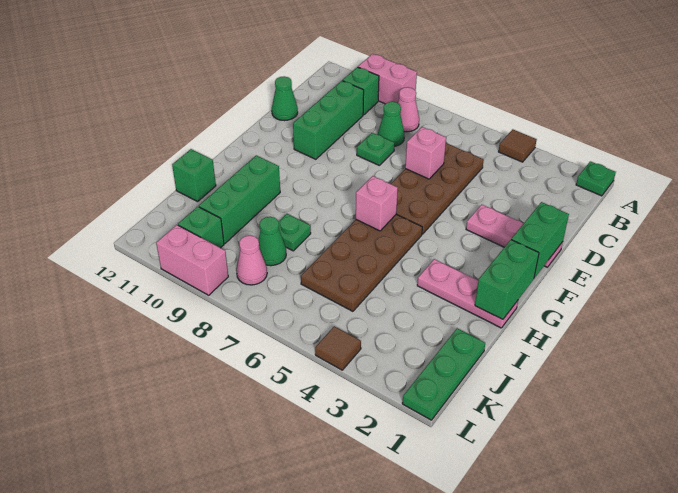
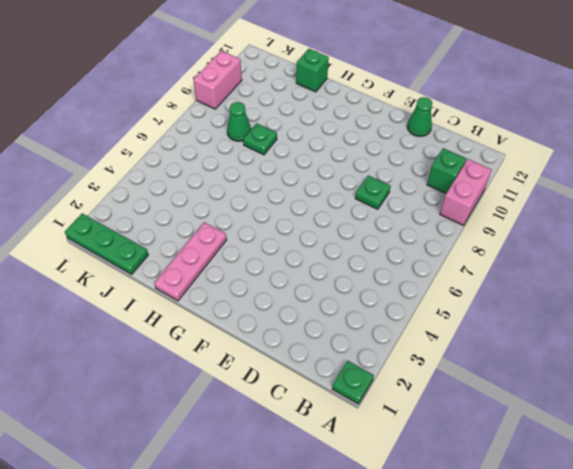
none -> brown 1x1 tile [499,129,537,162]
none -> pink 1x1 cone [398,87,419,132]
none -> brown 2x4 plate [391,143,484,234]

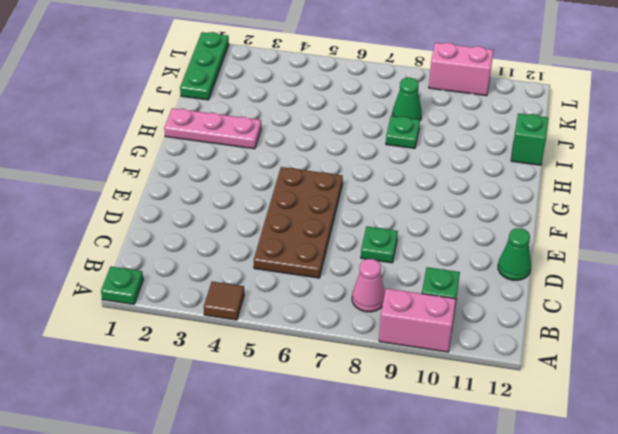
none -> green 1x1 cone [378,102,404,146]
none -> green 1x3 brick [293,81,364,159]
none -> pink 1x3 plate [466,205,563,267]

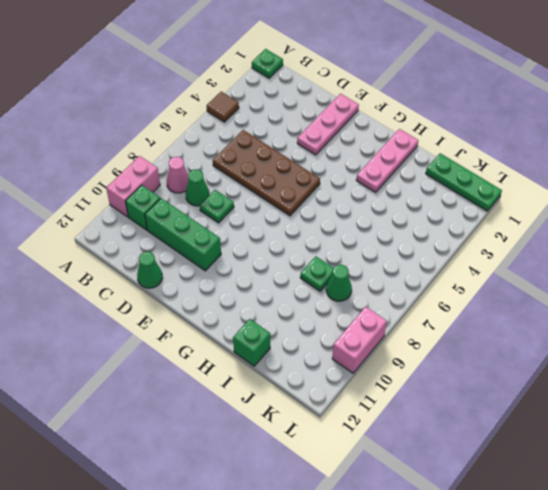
none -> brown 2x4 plate [301,215,422,311]
none -> green 1x3 brick [199,155,280,244]
none -> pink 1x1 cone [236,236,267,285]

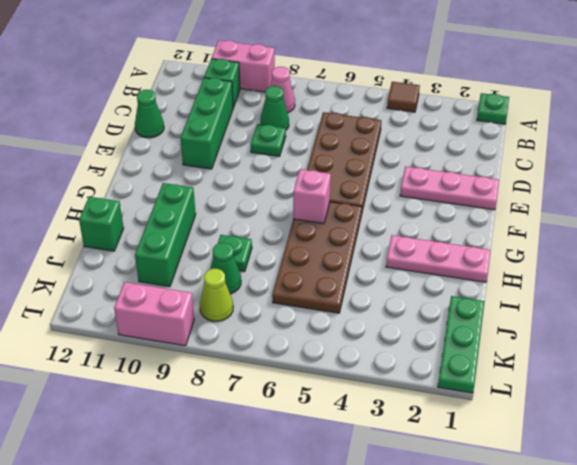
lime 1x1 cone [200,269,233,321] -> pink 1x1 cone [236,236,267,285]
none -> green 1x1 brick [178,207,224,248]
none -> brown 1x1 tile [315,326,361,370]
none -> pink 1x1 brick [405,127,446,179]

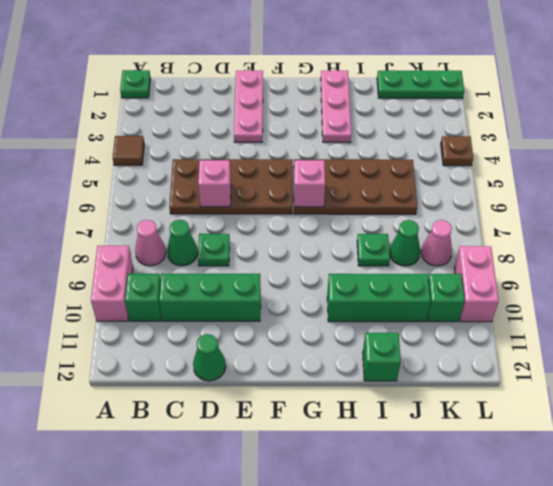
brown 1x1 plate [441,136,473,166] -> brown 1x1 tile [315,326,361,370]
none -> green 1x2 brick [511,202,569,278]
none -> green 1x2 brick [475,240,539,319]

